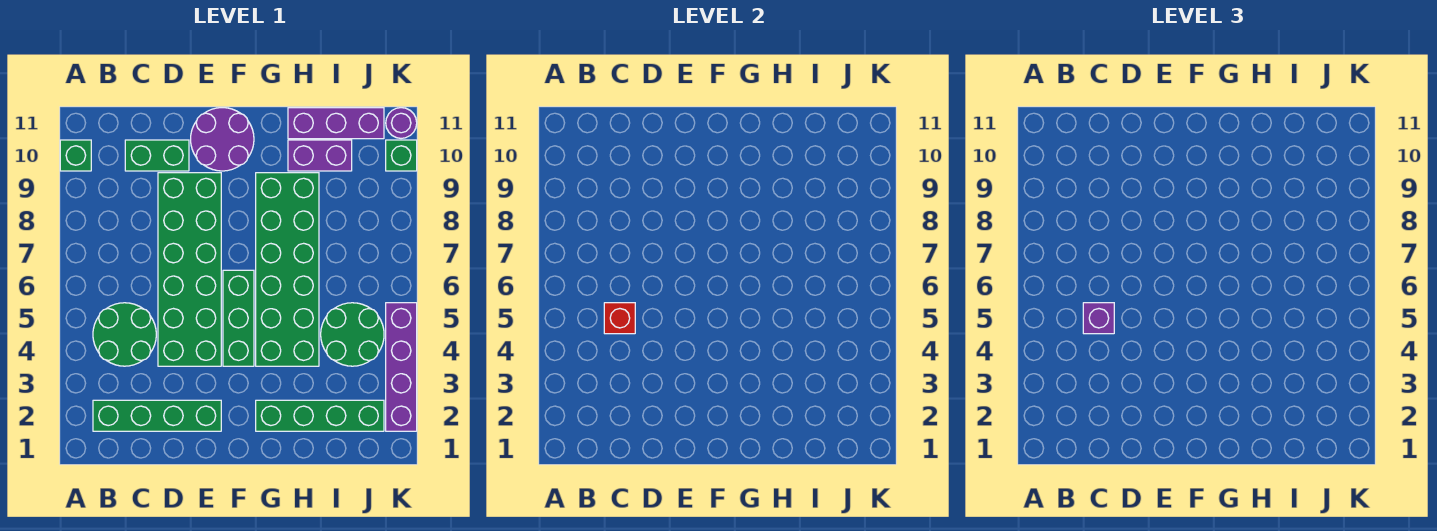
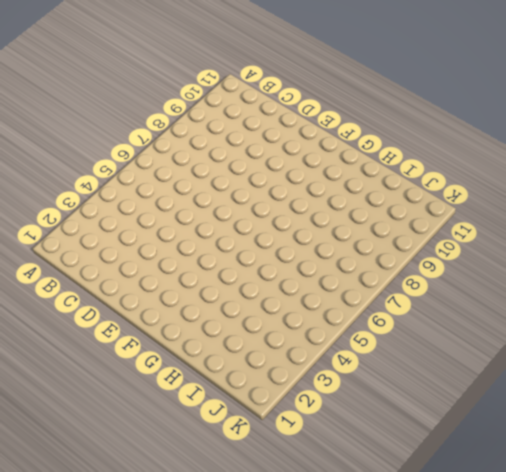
none -> green 1x1 brick [60,140,91,171]
none -> green 1x4 brick [93,400,221,431]
none -> green 2x2 round brick [93,303,156,366]

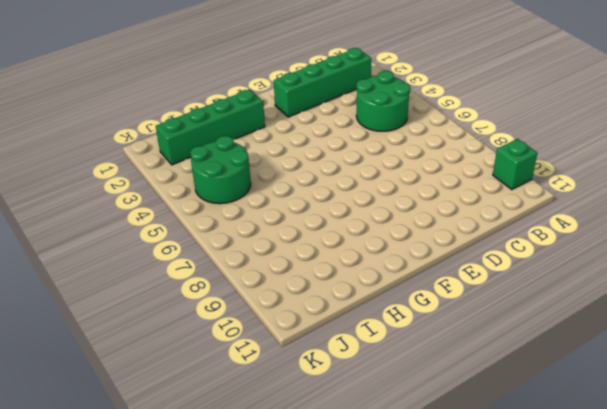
none -> green 1x2 brick [125,140,189,171]
none -> green 2x6 brick [158,173,221,366]
none -> purple 2x2 round brick [191,108,254,171]

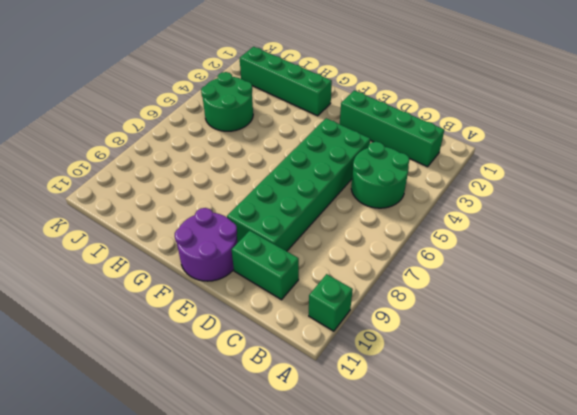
none -> green 1x3 brick [223,270,254,366]
none -> green 2x6 brick [256,173,319,366]
none -> purple 1x2 brick [288,140,352,171]

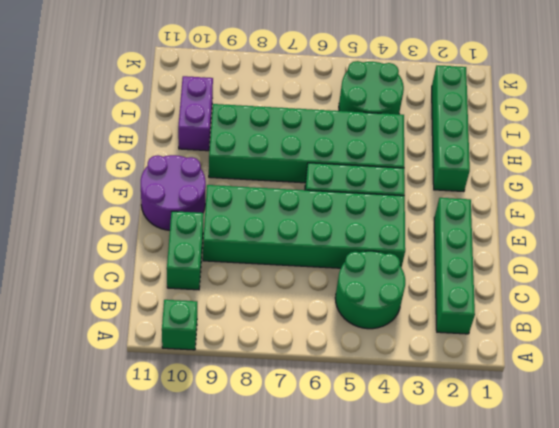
none -> purple 1x3 brick [288,108,384,139]
none -> purple 1x4 brick [386,303,417,431]
none -> green 1x1 brick [386,140,417,171]

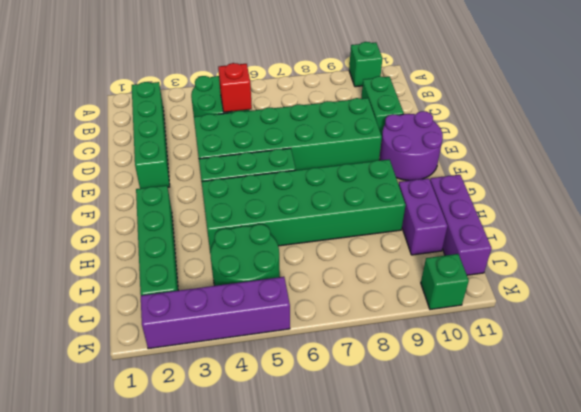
none -> purple 1x1 round brick [386,108,417,138]
none -> purple 1x1 brick [1083,303,1114,334]

